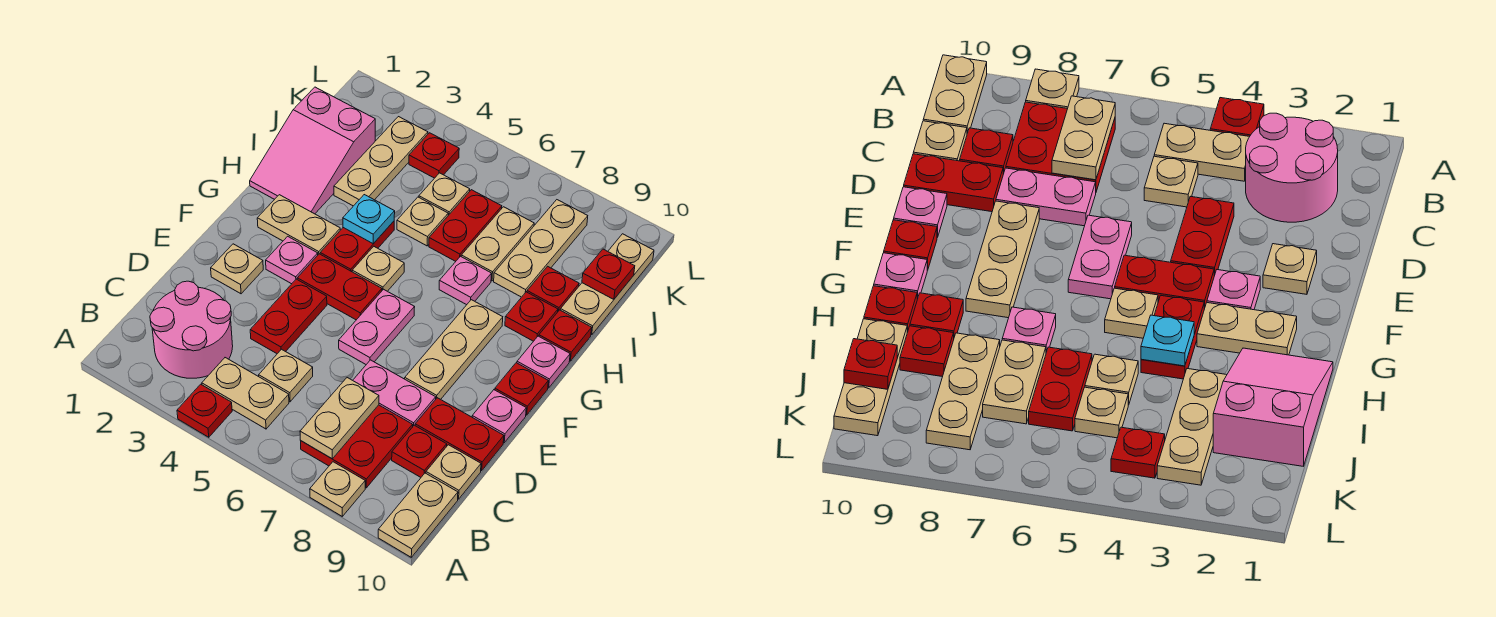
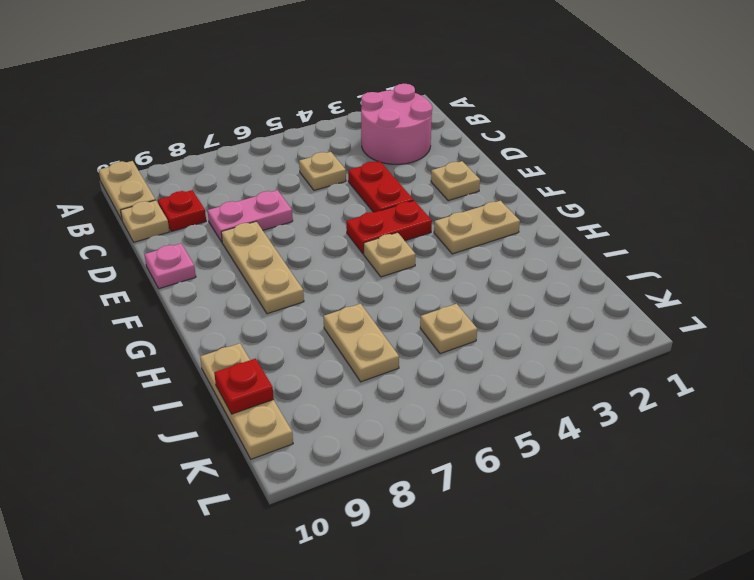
none -> red 1x1 plate [177,384,232,437]
none -> tan 1x1 plate [310,462,365,516]
none -> tan 1x2 plate [202,358,289,429]
none -> red 2x2 plate [301,405,413,488]

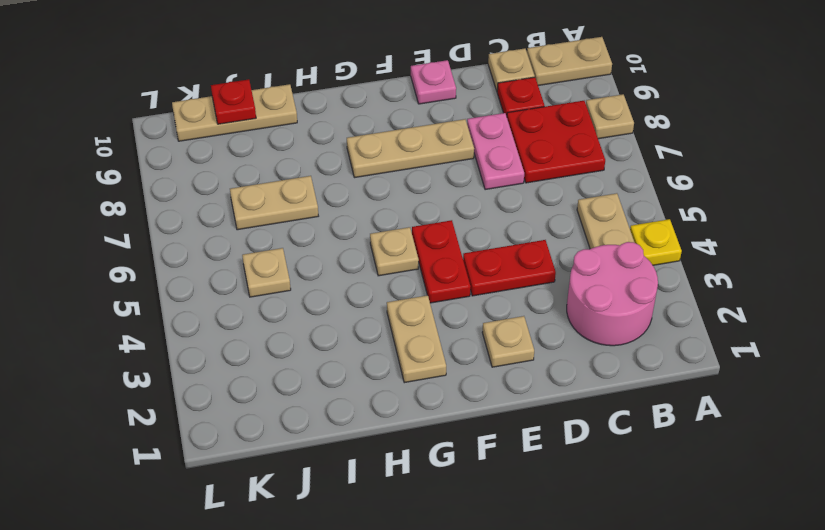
yellow 1x1 plate [630,219,682,265] -> red 1x1 plate [177,384,232,437]
none -> tan 1x1 plate [259,349,313,402]
none -> red 1x2 plate [415,398,504,471]
none -> pink 1x2 plate [339,289,415,364]
none -> pink 1x1 plate [266,236,318,284]

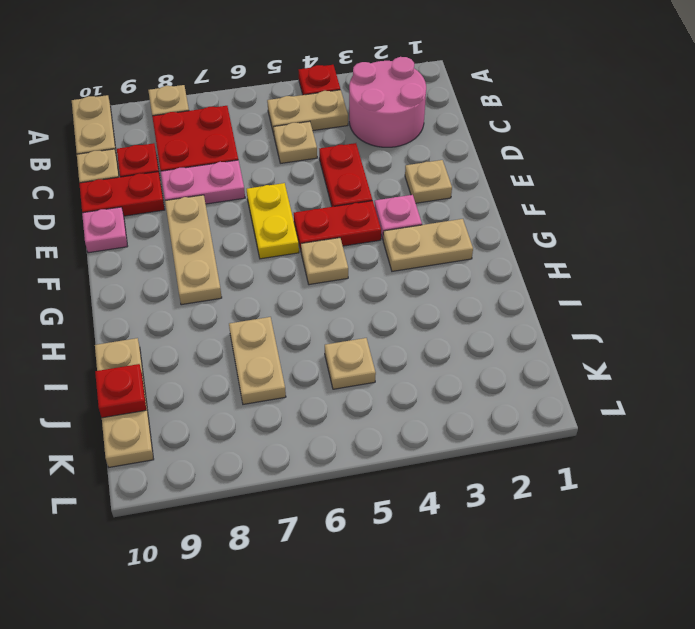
yellow 1x2 plate [247,183,299,259] -> pink 1x2 plate [339,289,415,364]
none -> red 1x1 plate [495,363,548,415]
none -> red 1x2 plate [320,221,394,272]
none -> pink 1x1 plate [517,336,570,388]
none -> pink 2x3 slope [250,87,375,214]

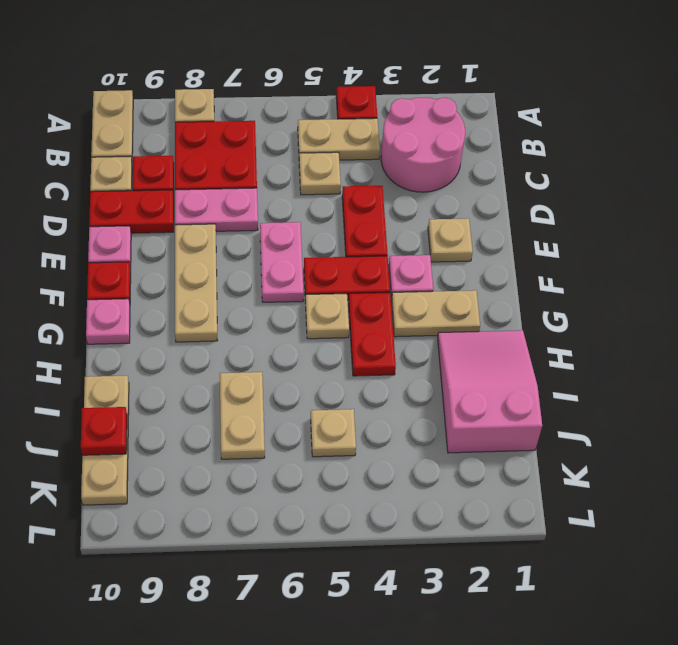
none -> pink 1x1 plate [439,256,492,305]
none -> red 1x1 plate [505,292,558,341]
none -> red 1x1 plate [539,310,592,361]
none -> tan 1x3 plate [334,117,428,206]

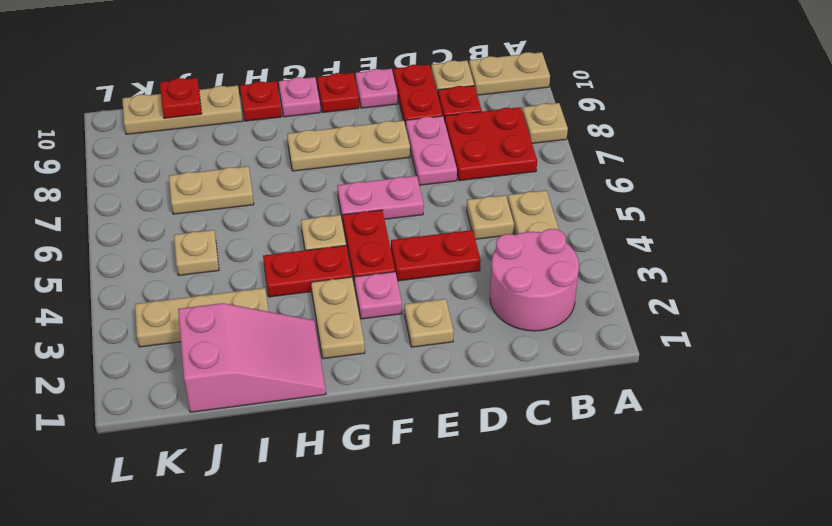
none -> red 1x1 plate [177,384,232,437]
none -> pink 1x1 plate [439,256,492,305]
none -> red 1x1 plate [505,292,558,341]
none -> tan 1x1 plate [397,197,448,246]

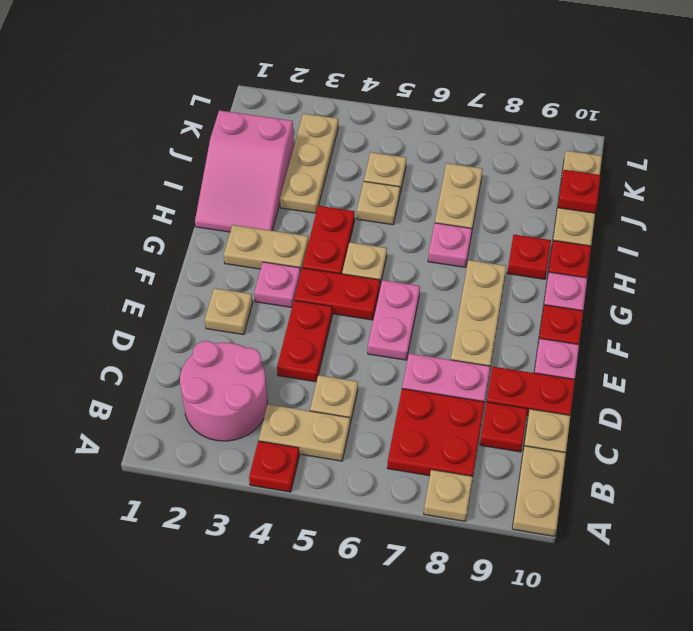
none -> red 1x2 plate [429,190,502,261]
none -> tan 1x3 plate [494,200,588,297]
none -> red 1x1 plate [527,266,579,311]
none -> red 1x1 plate [409,133,459,178]

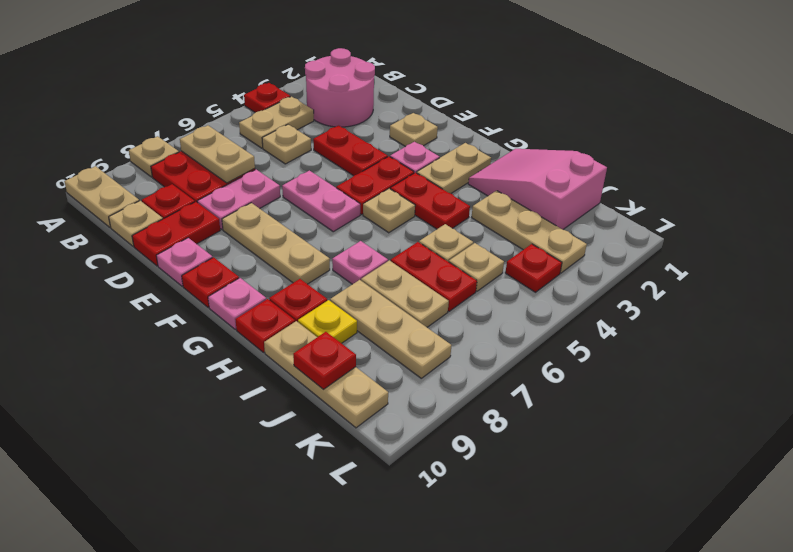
yellow 1x1 plate [298,300,357,343] -> red 1x1 plate [527,266,579,311]
none -> cyan 1x1 plate [343,195,395,244]

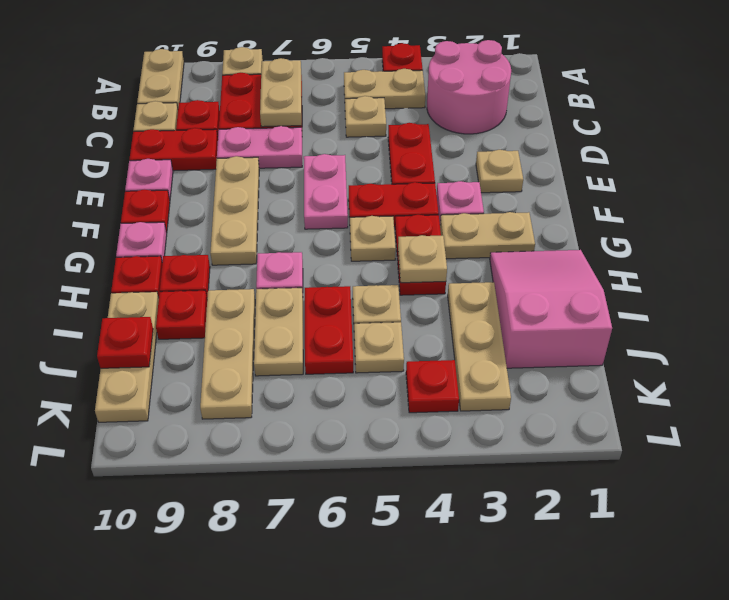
tan 1x1 plate [398,235,447,283] -> cyan 1x1 plate [343,195,395,244]

